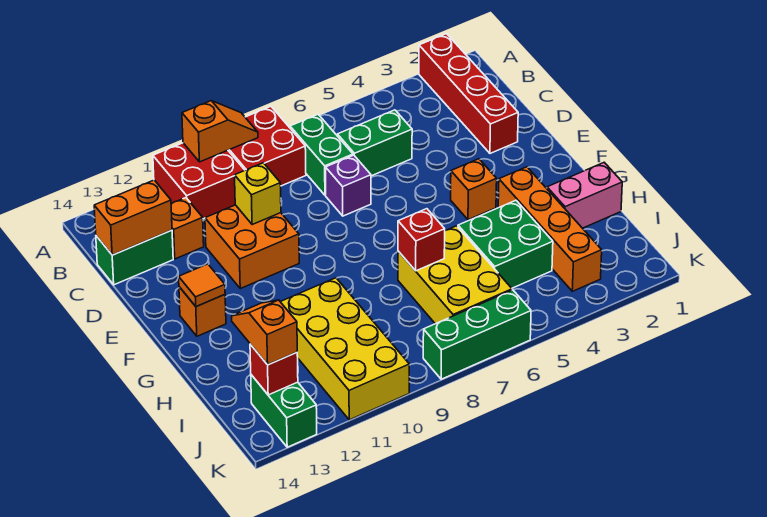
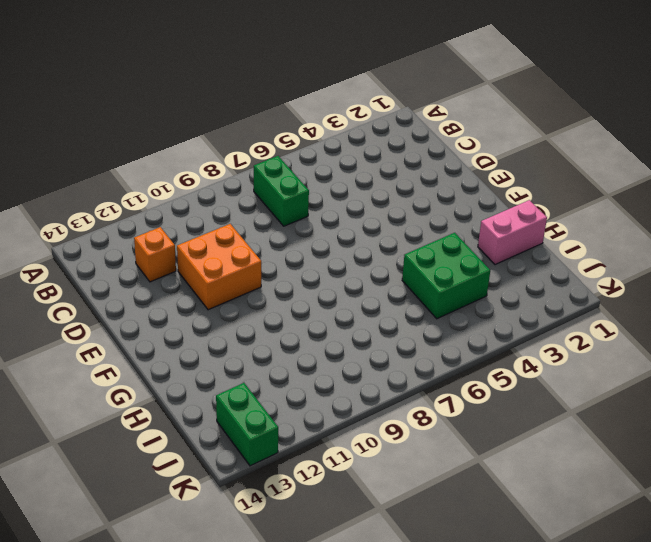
none -> red 1x4 brick [419,34,518,153]
none -> red 2x2 brick [228,107,306,186]
none -> red 2x2 brick [153,143,245,219]

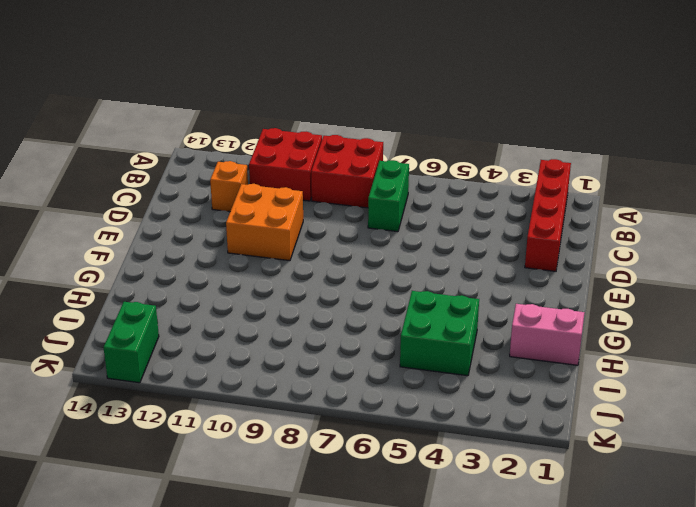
none -> green 1x2 brick [337,110,412,176]
none -> green 1x2 brick [96,230,173,285]
none -> purple 1x1 brick [326,155,371,216]

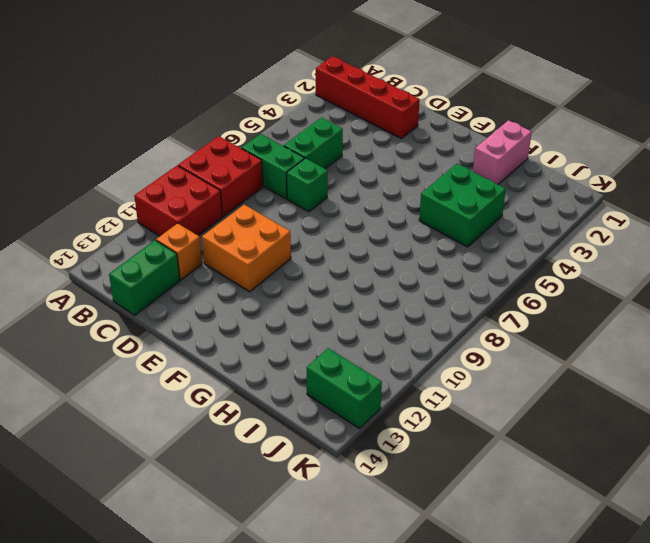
green 1x1 brick [287,158,328,212] -> purple 1x1 brick [326,155,371,216]
none -> orange 1x1 brick [451,159,497,220]
none -> orange 1x1 brick [179,287,226,336]
none -> orange 1x4 brick [498,167,602,291]

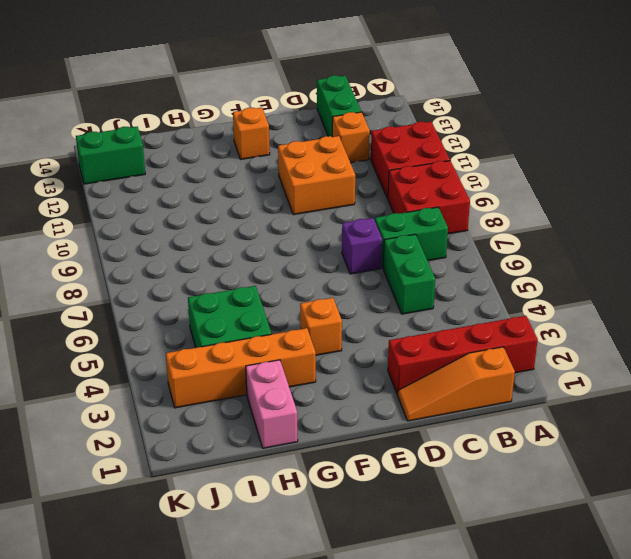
orange 1x3 slope [398,347,515,421] -> none
none -> yellow 2x3 brick [398,226,512,324]
none -> yellow 2x4 brick [281,278,409,420]
none -> green 1x3 brick [423,290,531,379]

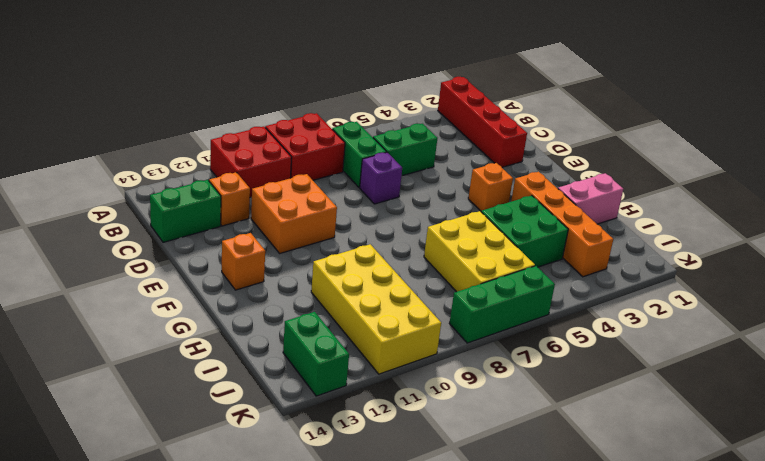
none -> orange 1x2 slope [182,101,258,162]
none -> orange 1x2 brick [94,180,172,255]
none -> yellow 1x1 brick [235,163,281,225]

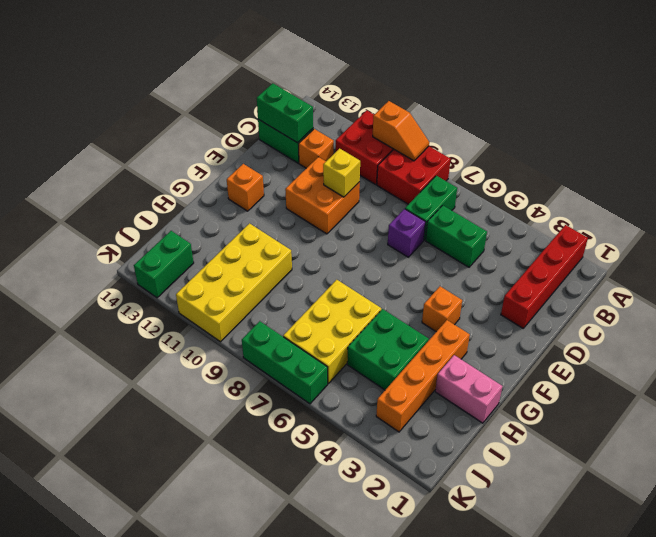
green 1x2 brick [257,83,313,143] -> orange 1x2 brick [94,180,172,255]
none -> orange 1x1 tile [179,264,225,307]
none -> red 1x1 brick [398,209,445,271]
none -> red 1x1 brick [250,344,298,395]

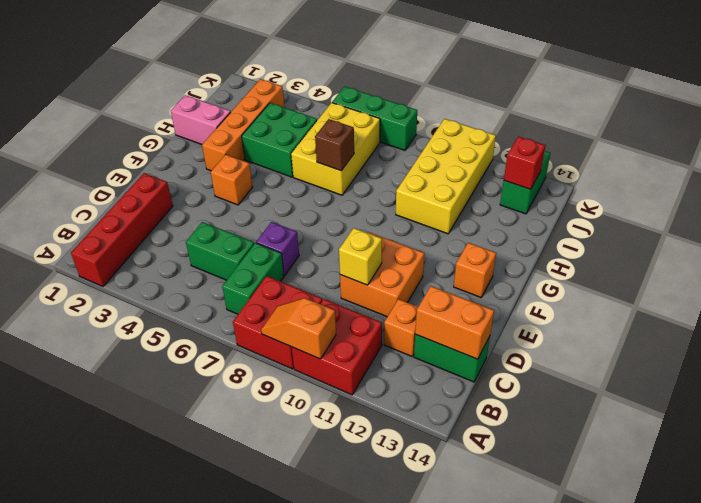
brown 1x1 brick [315,119,354,171] -> red 1x1 brick [398,209,445,271]
none -> orange 1x1 tile [179,264,225,307]
none -> orange 1x2 slope [232,300,297,365]

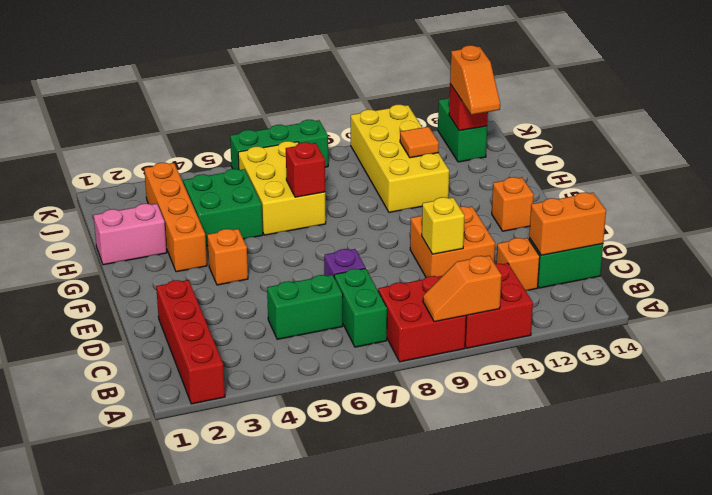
orange 1x1 tile [400,127,439,158] -> orange 1x1 tile moved to [179,264,225,307]

